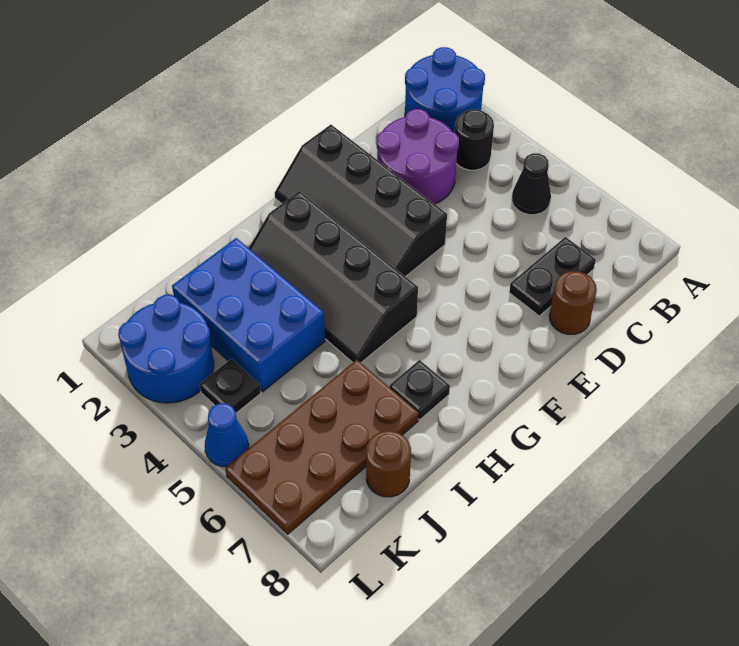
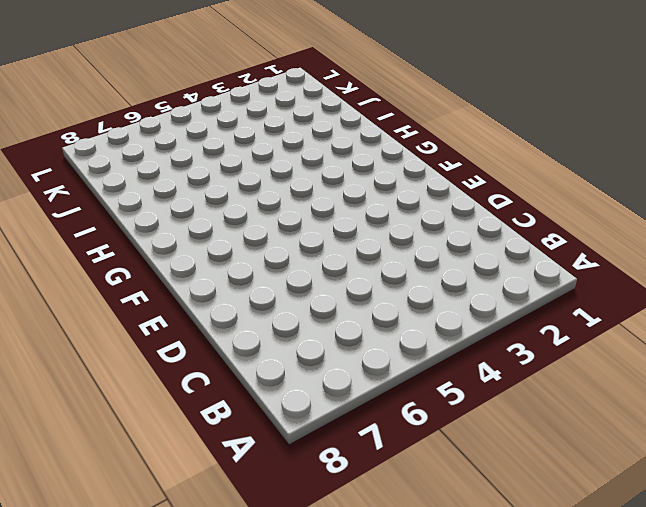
none -> blue 2x2 round brick [405,47,485,133]
none -> black 1x1 round brick [455,109,494,170]
none -> black 1x1 cone [512,153,551,215]

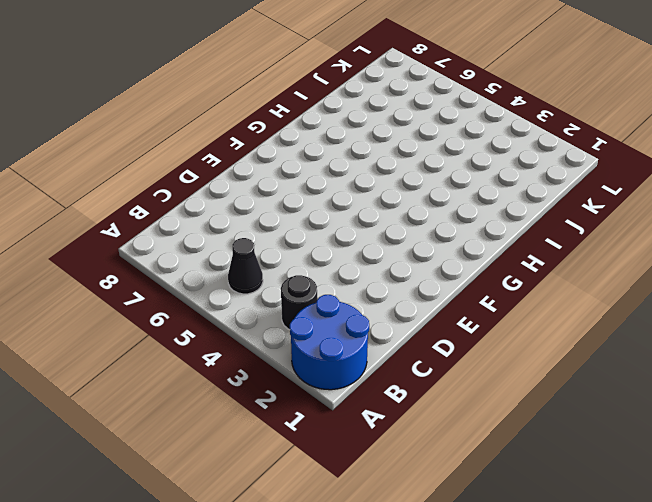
none -> purple 2x2 round brick [377,109,459,204]
none -> black 1x2 plate [509,237,596,316]
none -> brown 1x1 round brick [549,271,597,334]

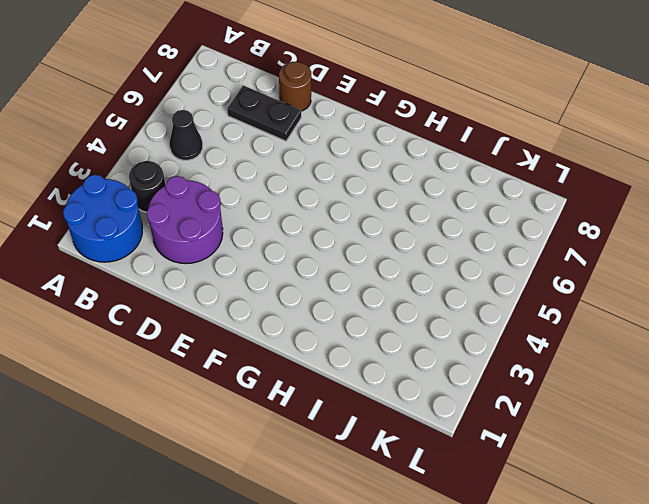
none -> black 2x4 slope [275,125,447,277]
none -> black 2x4 slope [249,191,418,363]
none -> black 1x1 plate [390,360,450,420]

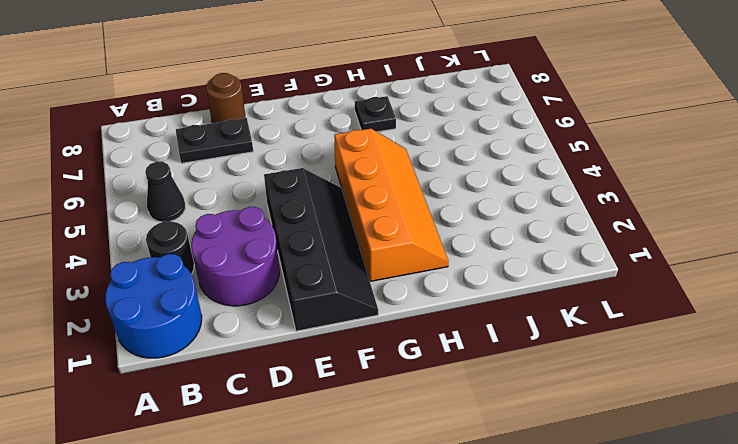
orange 2x4 slope [334,129,449,281] -> black 2x4 slope [249,191,418,363]
none -> blue 2x3 brick [172,238,325,392]
none -> brown 2x4 plate [225,360,419,534]
none -> brown 1x1 round brick [366,431,411,497]

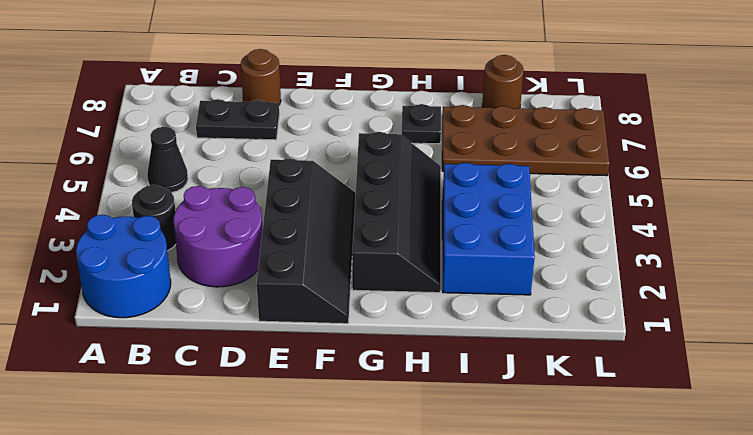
none -> blue 2x2 round brick [118,295,214,403]
none -> black 1x1 plate [200,359,261,413]
none -> blue 1x1 cone [205,404,249,467]

